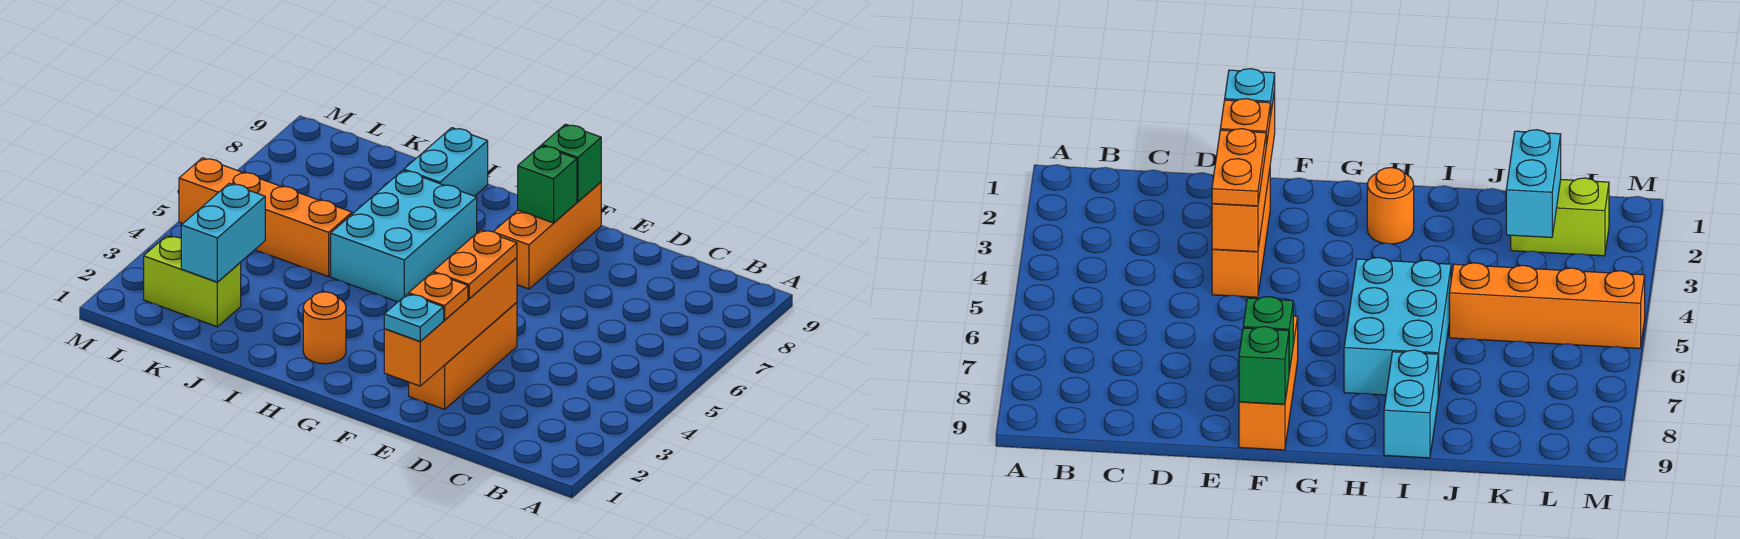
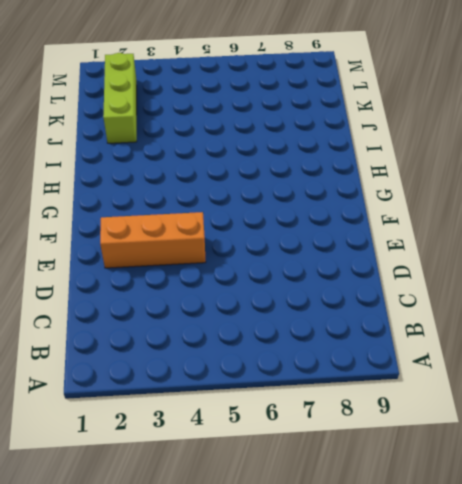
lime 1x3 brick [103,53,137,143] -> lime 1x2 brick [144,236,241,327]
none -> orange 1x3 brick [493,182,601,289]
none -> orange 1x1 round brick [303,292,346,364]
none -> cyan 2x3 brick [331,170,477,302]

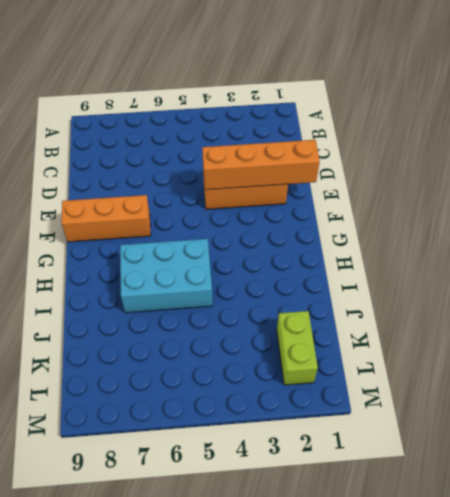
none -> orange 1x1 round brick [303,292,346,364]
none -> cyan 1x2 brick [404,128,488,196]
none -> orange 1x4 brick [179,158,352,277]

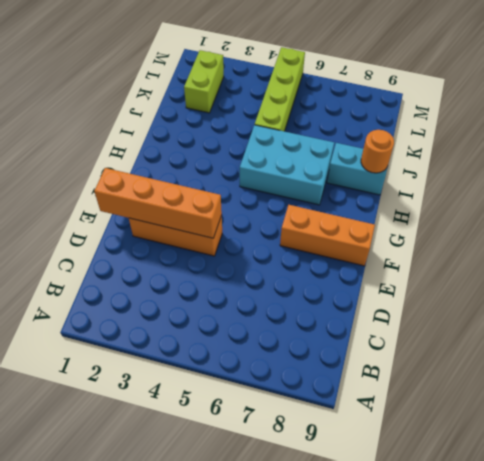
orange 1x1 round brick [361,130,394,173] -> orange 1x1 round brick moved to [303,292,346,364]
lime 1x4 brick [255,47,305,131] -> orange 1x4 brick [179,158,352,277]
none -> green 1x1 brick [518,146,577,223]
none -> green 1x1 brick [542,124,601,202]
none -> cyan 1x2 brick [181,183,265,282]

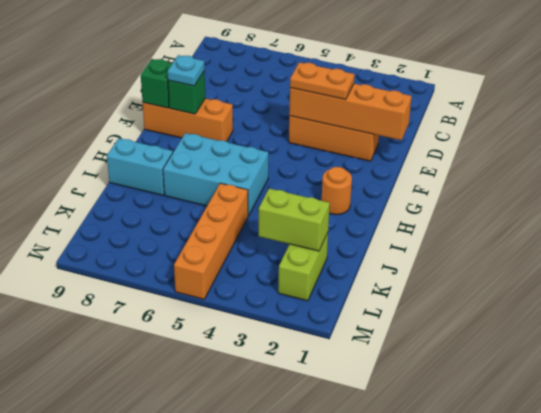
cyan 1x1 plate [168,55,205,86] -> cyan 1x1 plate moved to [384,294,444,341]
lime 1x2 brick [259,188,330,251] -> cyan 1x2 brick [181,183,265,282]
none -> orange 1x1 plate [409,273,468,320]

